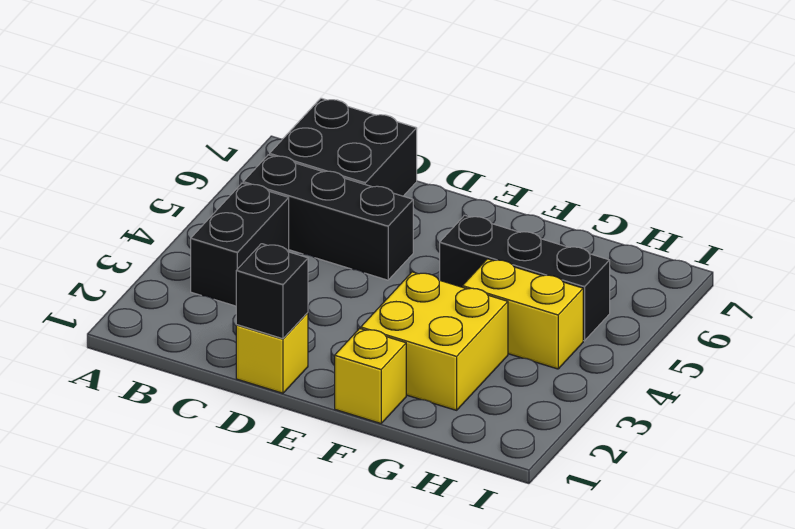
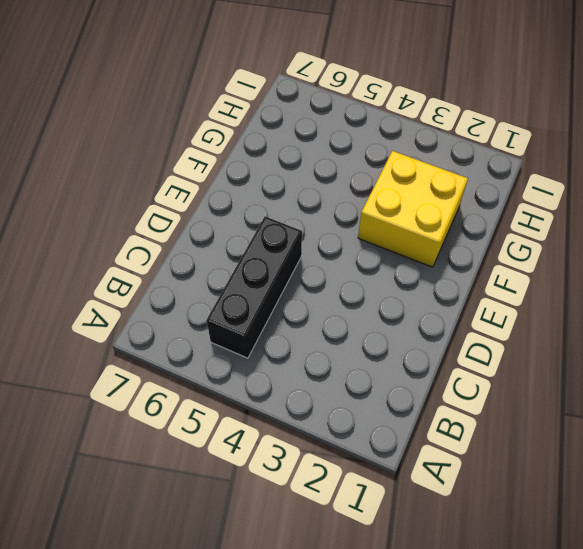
none -> black 1x2 brick [191,183,289,306]
none -> black 2x2 brick [270,98,417,196]

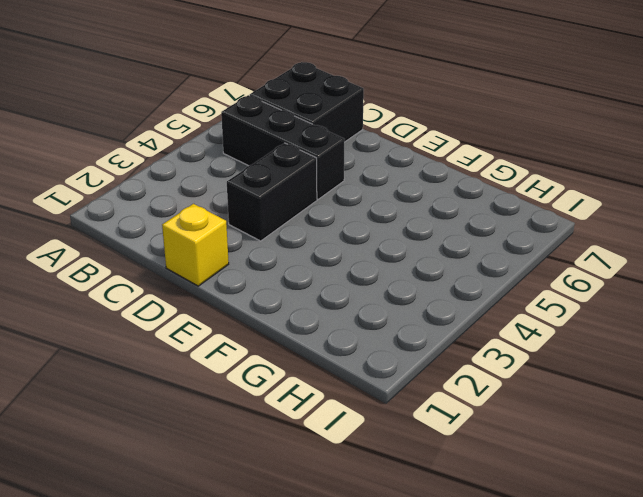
black 1x2 brick [227,143,317,241] -> black 1x2 brick moved to [191,183,289,306]
none -> yellow 1x1 brick [335,328,406,424]
none -> yellow 2x2 brick [361,272,508,410]

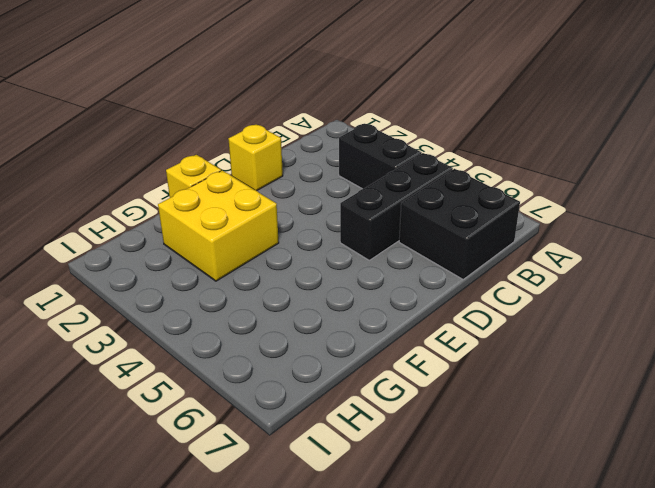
none -> black 1x3 brick [440,215,610,341]
none -> yellow 1x2 brick [462,259,583,369]

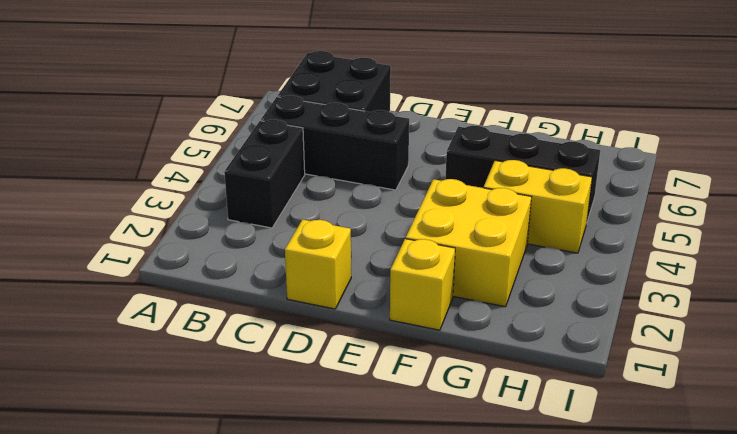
none -> black 1x1 brick [236,244,308,339]

